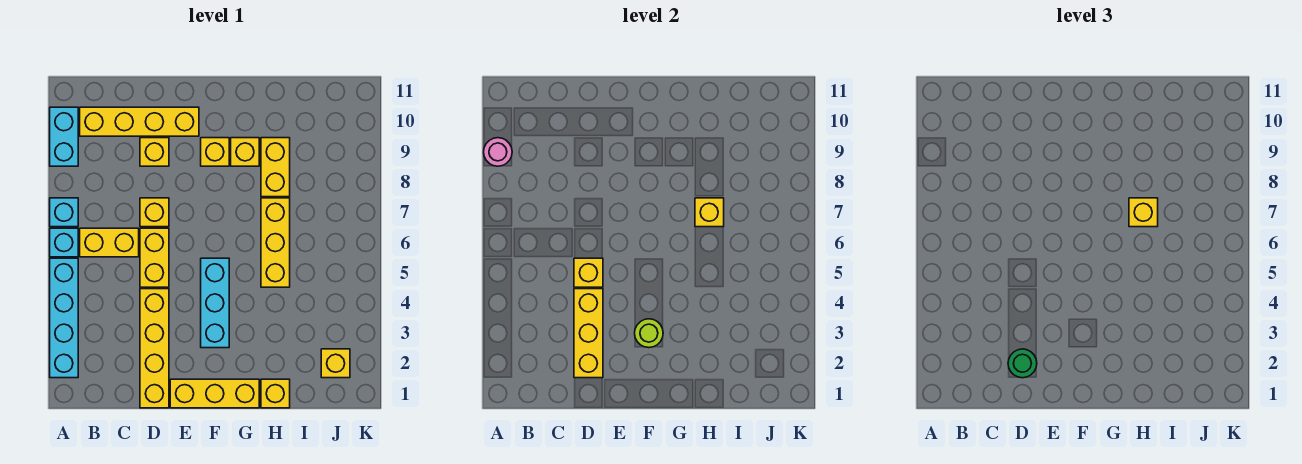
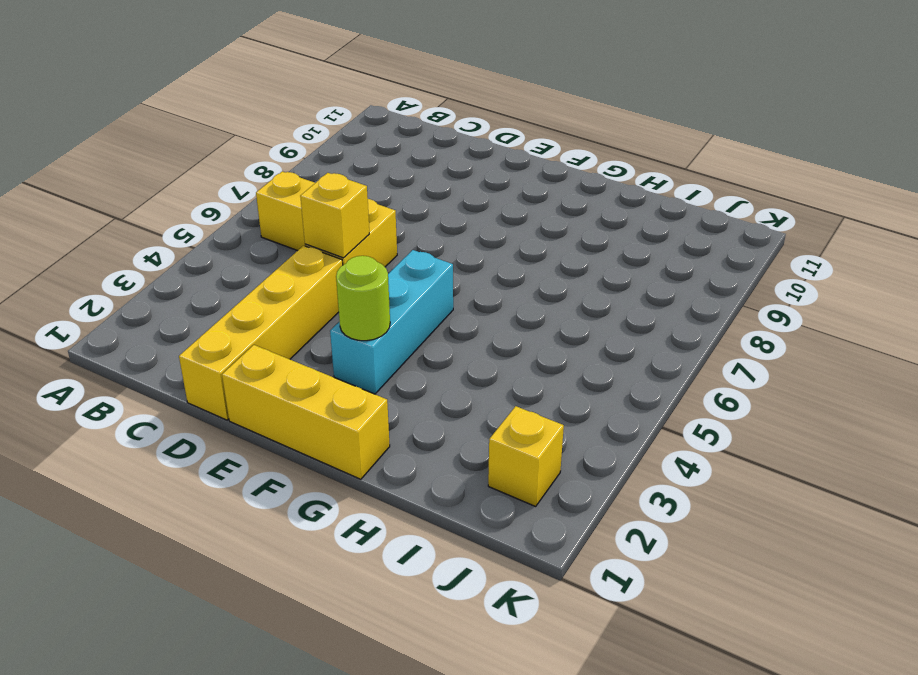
none -> cyan 1x4 brick [50,258,78,378]
none -> cyan 1x1 brick [50,228,78,257]
none -> cyan 1x1 brick [50,198,78,227]

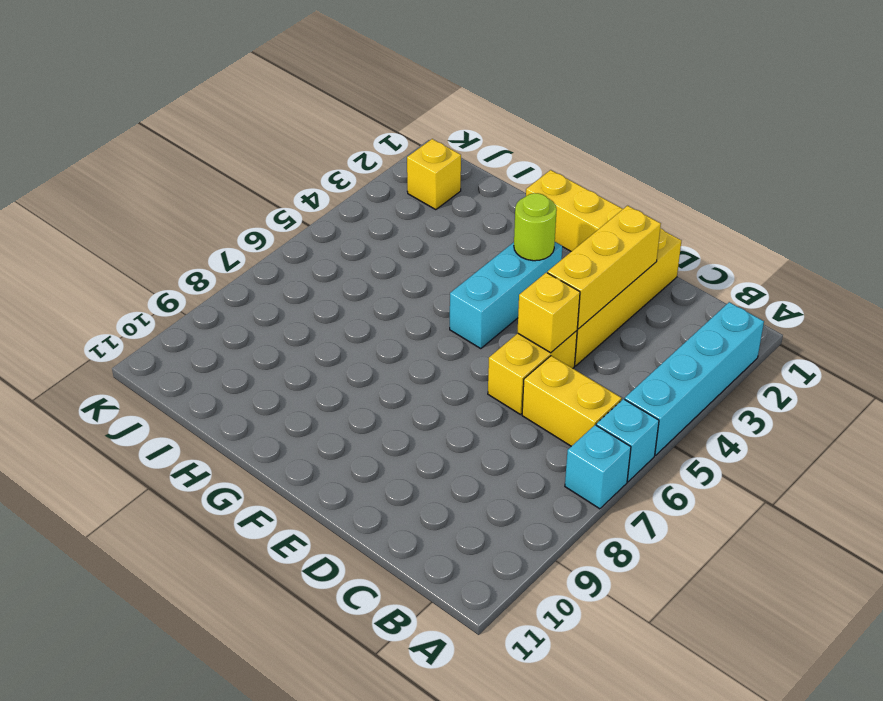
none -> cyan 1x2 brick [50,107,78,166]
none -> yellow 1x4 brick [80,107,199,136]
none -> yellow 1x1 brick [140,198,169,227]

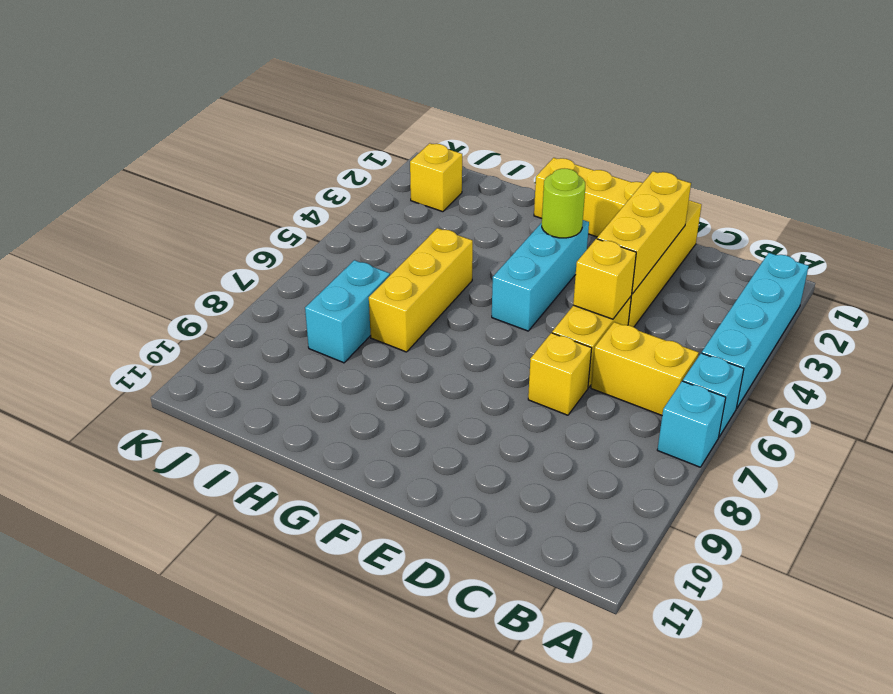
cyan 1x2 brick [305,260,390,363] -> cyan 1x2 brick moved to [50,107,78,166]
none -> yellow 1x4 brick [80,107,199,136]
none -> yellow 1x1 brick [140,138,169,166]
none -> yellow 1x1 brick [201,138,229,166]

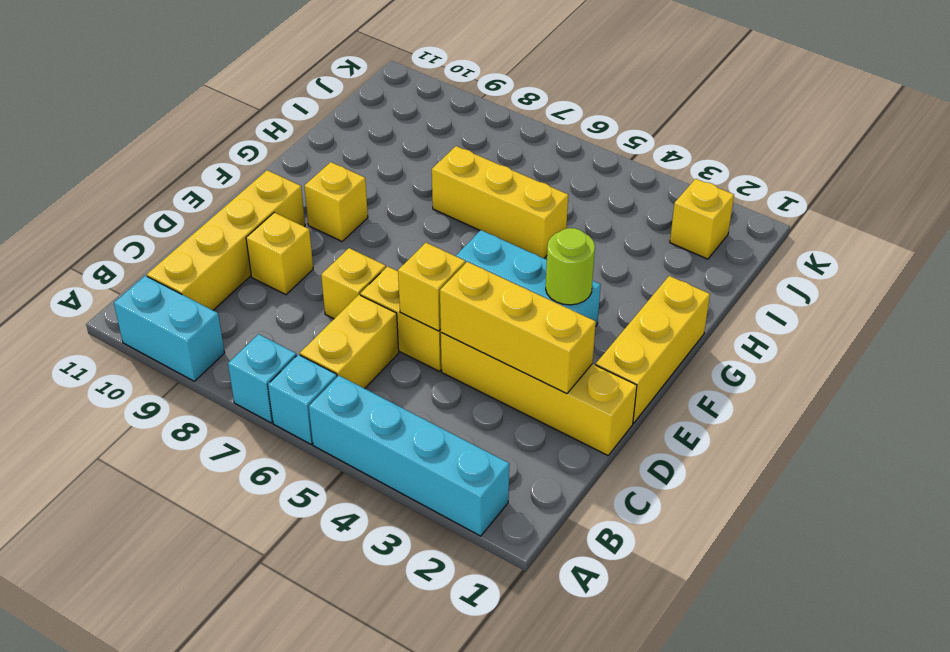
none -> yellow 1x1 brick [231,138,259,166]
none -> yellow 1x1 brick [261,379,290,408]
none -> yellow 1x2 brick [261,138,290,197]

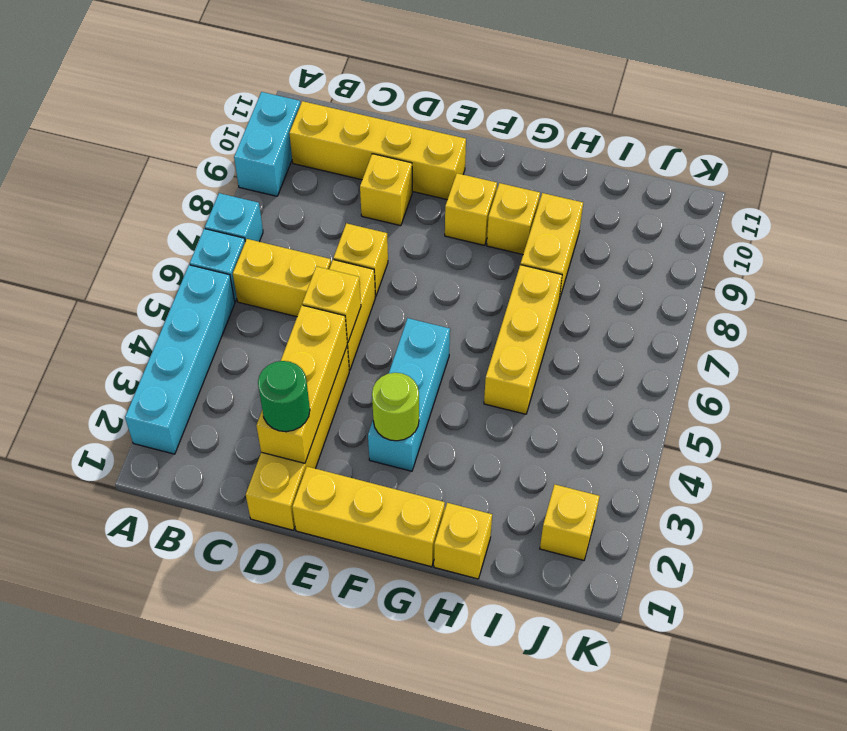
none -> pink 1x1 round brick [484,138,512,166]
none -> yellow 1x1 brick [695,198,724,227]
none -> yellow 1x1 brick [1129,198,1158,227]

